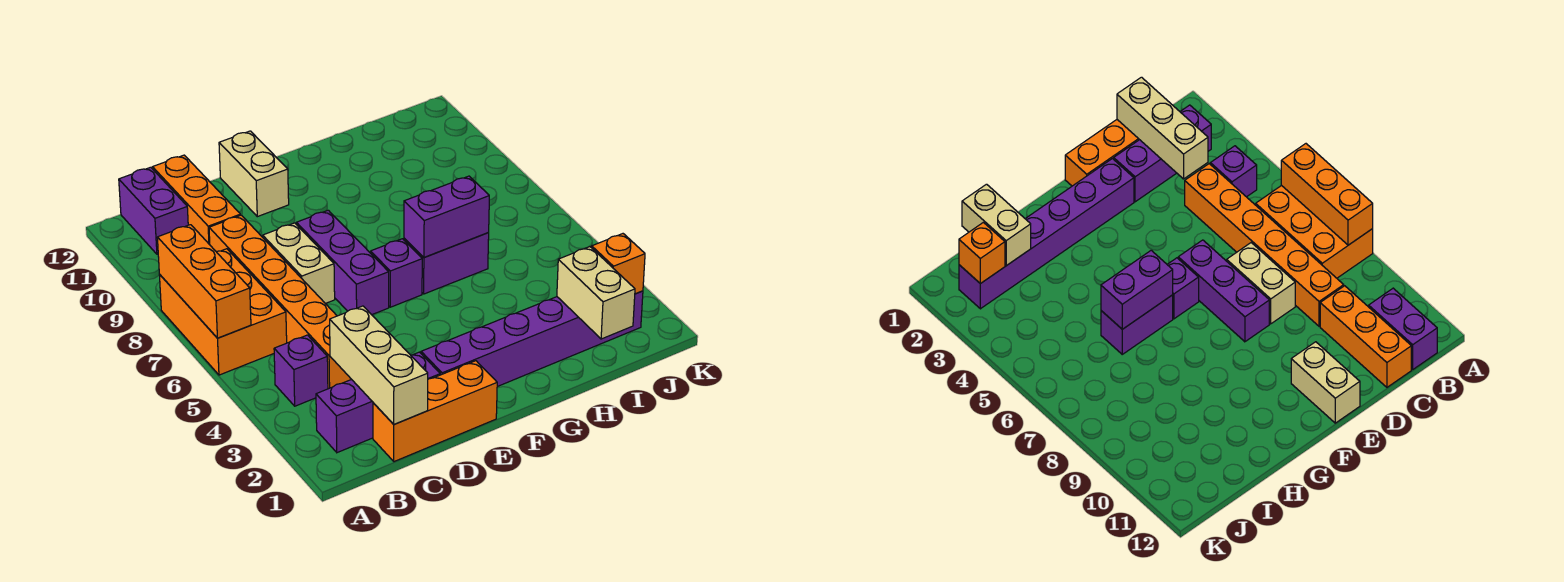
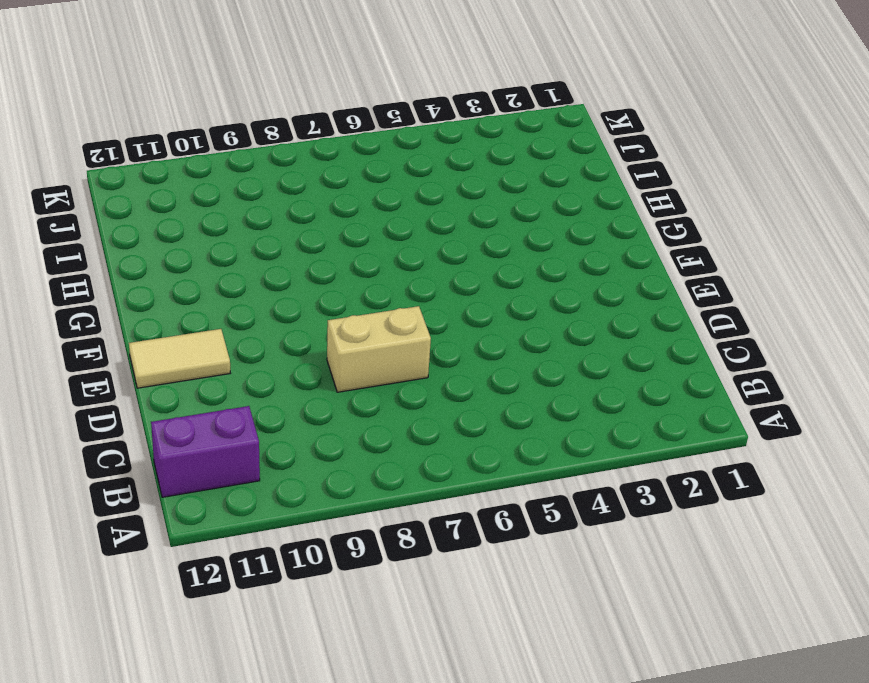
tan 1x2 tile [129,329,230,388] -> tan 1x2 brick [219,131,289,217]
none -> orange 2x3 brick [160,249,287,375]
none -> purple 1x3 brick [316,352,440,453]
none -> purple 1x1 brick [274,335,328,406]

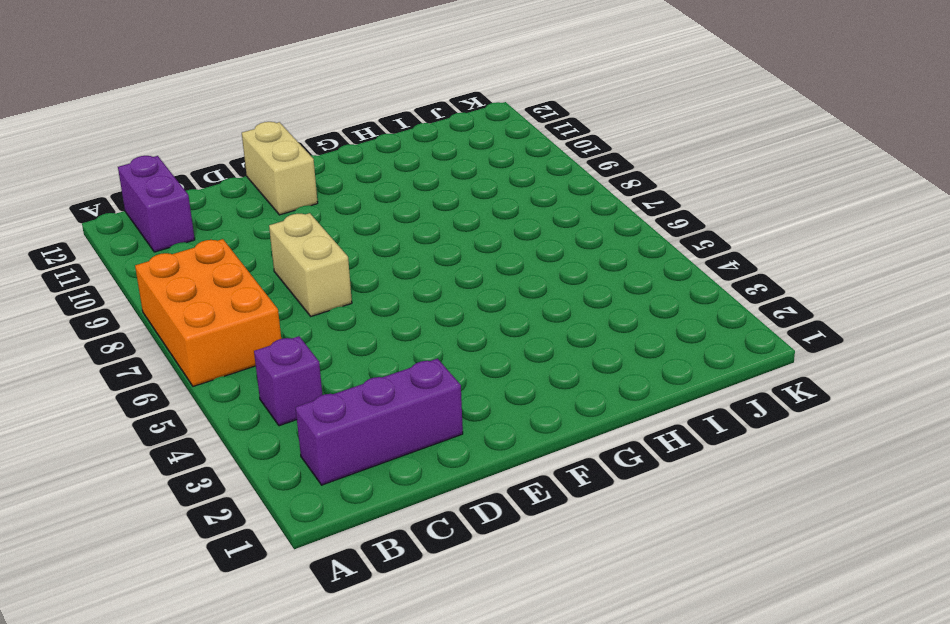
none -> orange 1x3 brick [373,361,497,462]
none -> orange 1x6 brick [209,215,351,389]
none -> orange 1x3 brick [153,155,240,245]

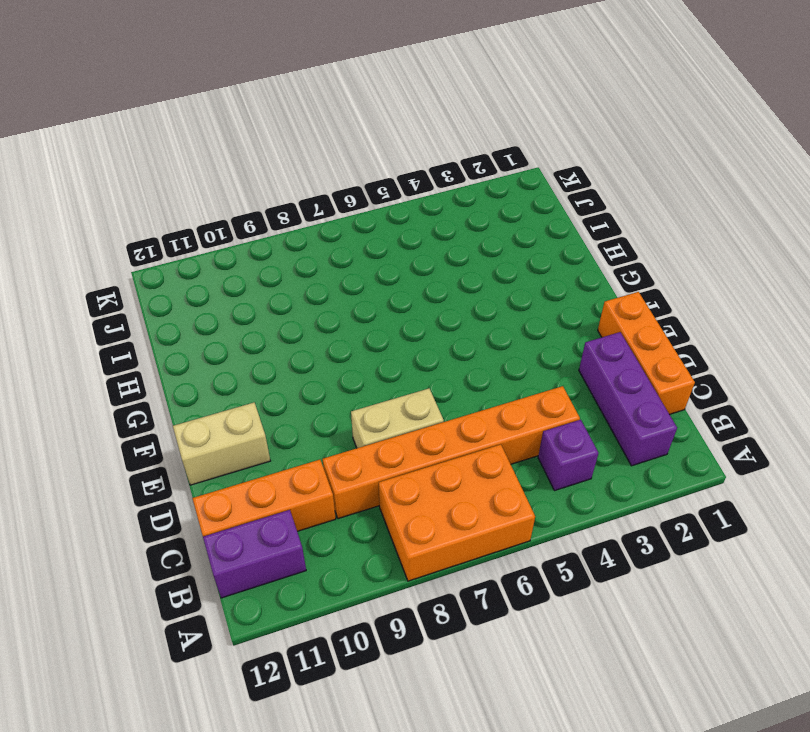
none -> purple 1x6 brick [421,291,643,387]
none -> purple 1x3 brick [296,210,389,315]
none -> purple 1x1 brick [371,239,422,307]

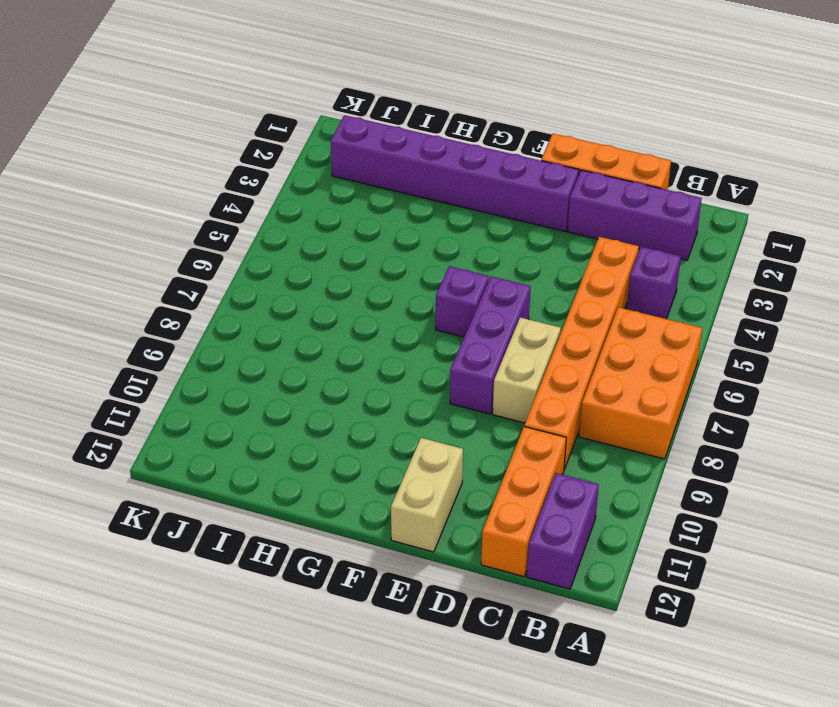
none -> purple 1x2 brick [404,233,489,294]
none -> orange 1x3 brick [157,225,251,338]
none -> tan 1x3 brick [330,306,428,424]

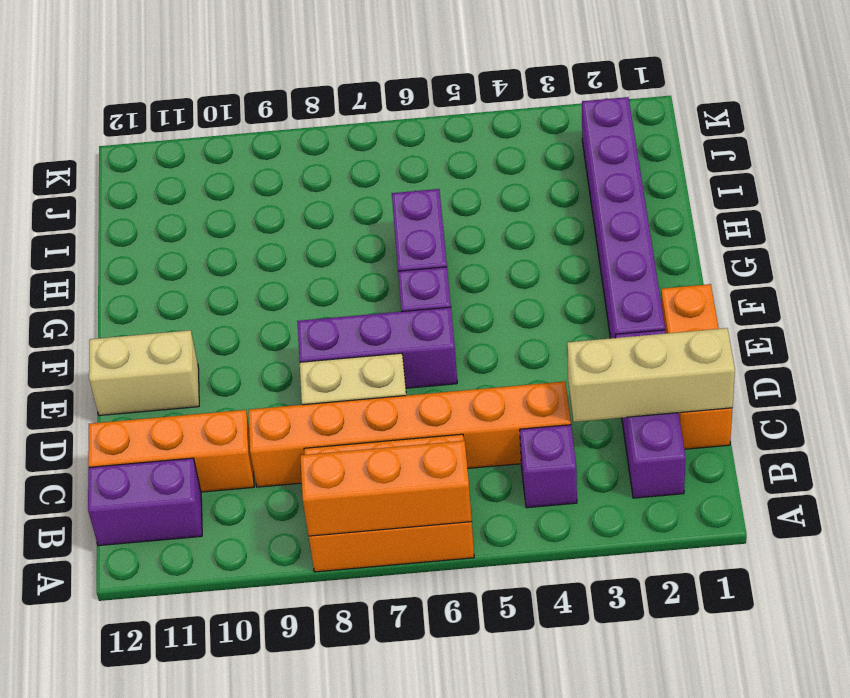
none -> purple 1x2 brick [404,176,489,258]
none -> tan 1x2 brick [557,247,635,339]
none -> orange 1x1 brick [592,234,645,294]

